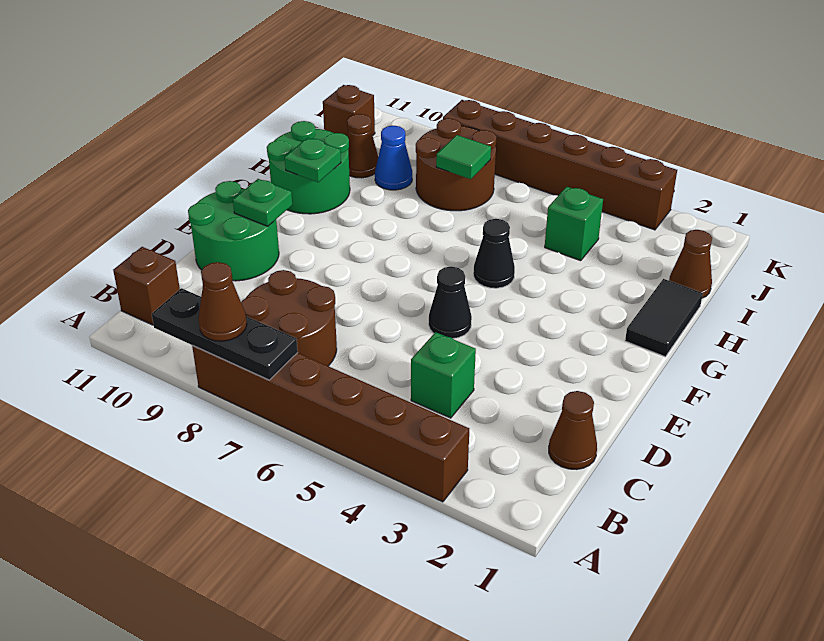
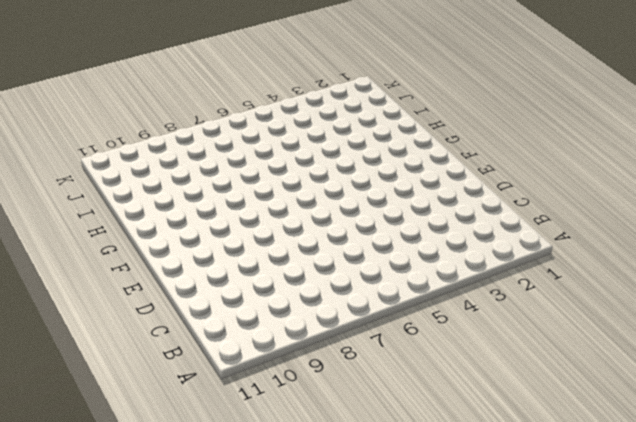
none -> brown 1x6 brick [192,345,469,502]
none -> brown 2x2 round brick [241,270,337,366]
none -> brown 1x1 brick [113,247,180,325]

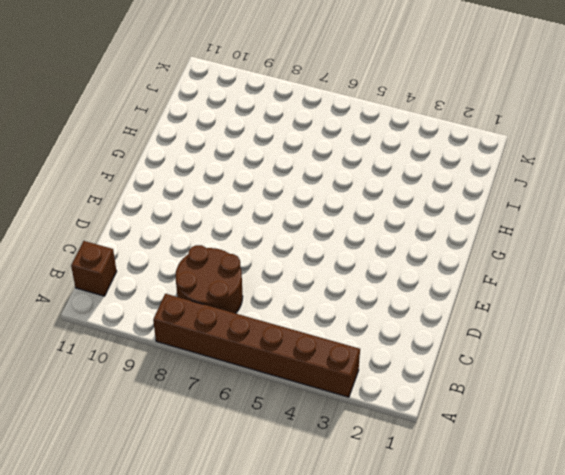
none -> brown 1x1 cone [549,391,597,469]
none -> green 1x1 brick [411,332,476,418]
none -> green 2x2 round brick [188,181,279,281]

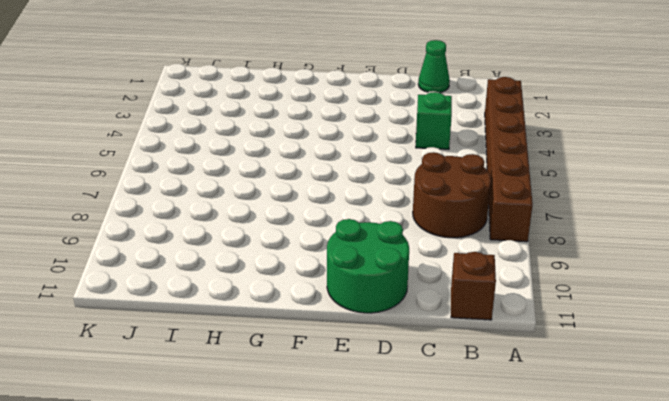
green 1x1 cone [418,40,450,93] -> brown 1x1 cone [549,391,597,469]
none -> black 1x1 cone [428,266,472,338]
none -> black 1x2 tile [625,279,703,357]
none -> black 1x1 cone [473,219,515,288]

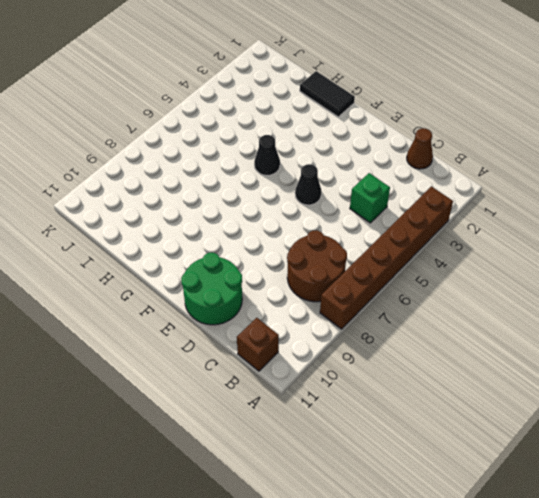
none -> green 2x2 round brick [267,121,350,214]
none -> brown 1x1 cone [669,230,712,298]
none -> green 1x1 brick [545,187,603,261]

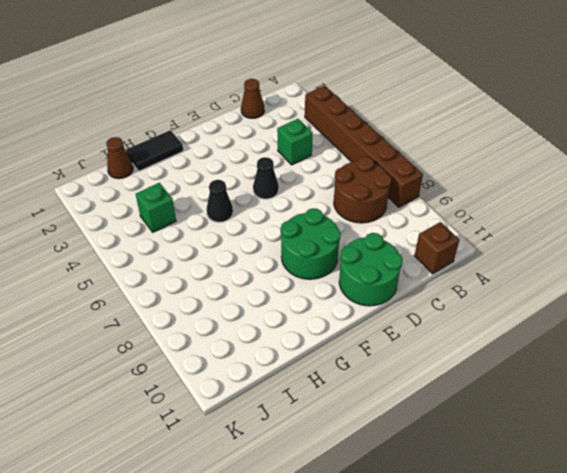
green 2x2 round brick [281,208,341,279] -> green 2x2 round brick moved to [267,121,350,214]
none -> brown 2x2 round brick [416,118,496,211]
none -> blue 1x1 cone [375,126,412,190]
none -> brown 1x1 cone [347,114,378,178]

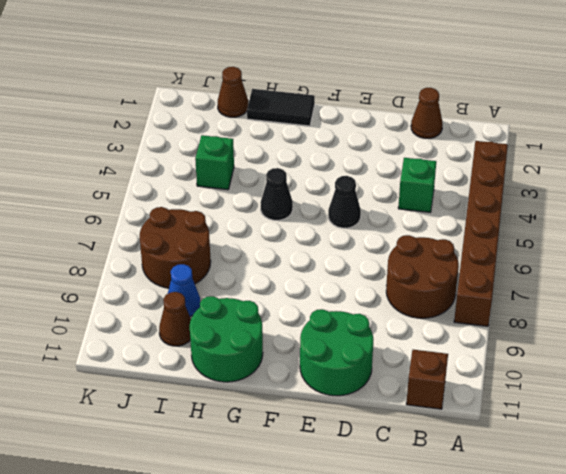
none -> brown 1x1 brick [323,85,375,136]
none -> brown 1x6 brick [443,100,677,230]
none -> black 1x3 plate [152,288,298,380]

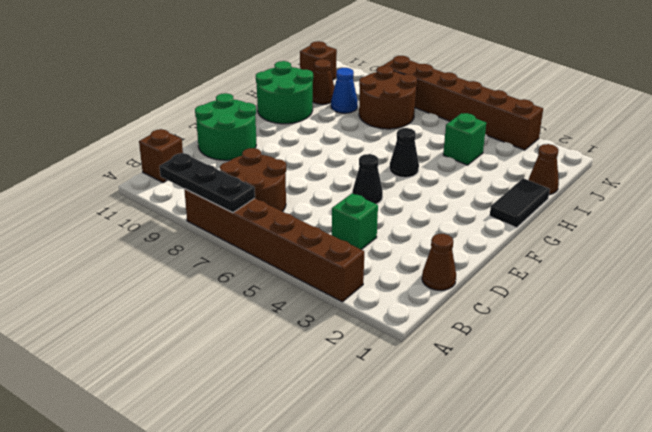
none -> green 1x1 plate [233,179,292,226]
none -> green 1x1 plate [285,138,341,182]
none -> green 1x1 tile [436,135,491,179]

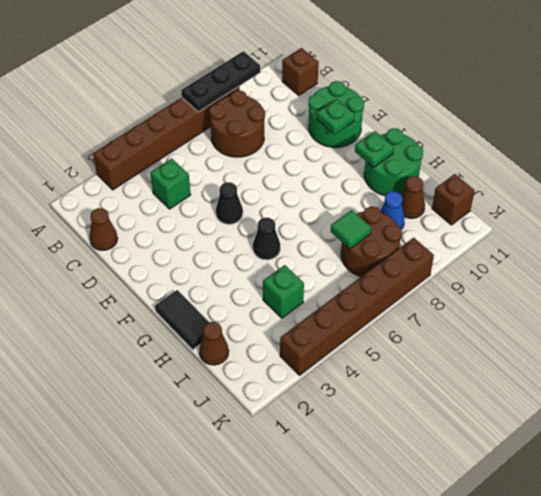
none -> brown 1x1 cone [198,262,247,341]

